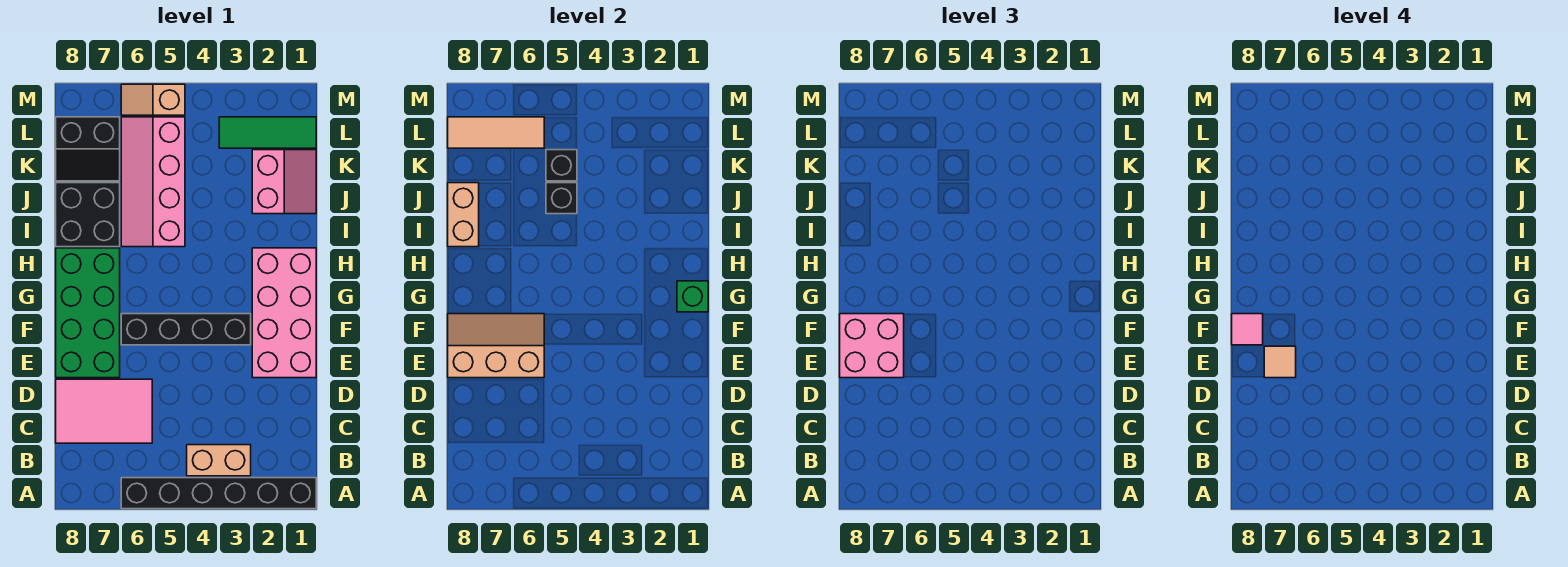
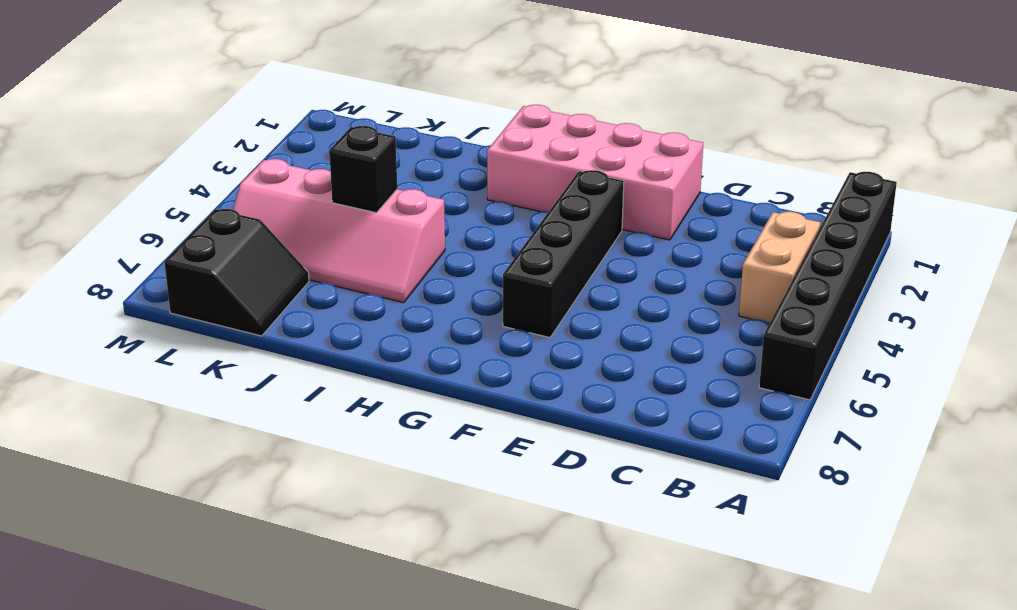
none -> pink 2x3 tile [56,379,152,443]
none -> green 2x4 brick [56,248,120,378]
none -> black 2x2 brick [56,183,120,247]

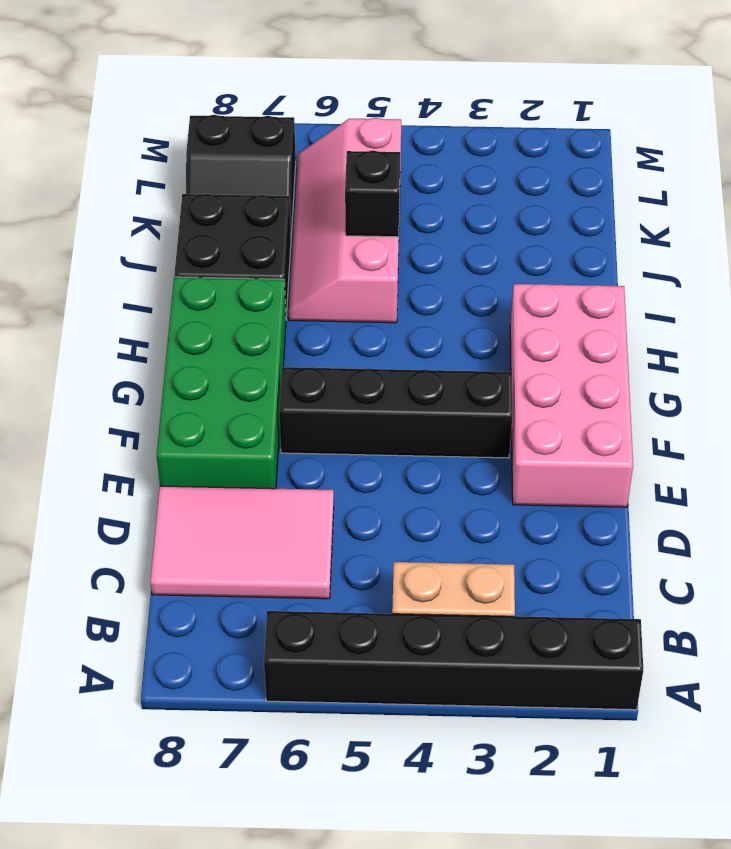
none -> pink 2x2 slope [252,150,316,214]
none -> green 1x3 tile [219,117,316,148]
none -> tan 1x2 slope [121,84,185,115]

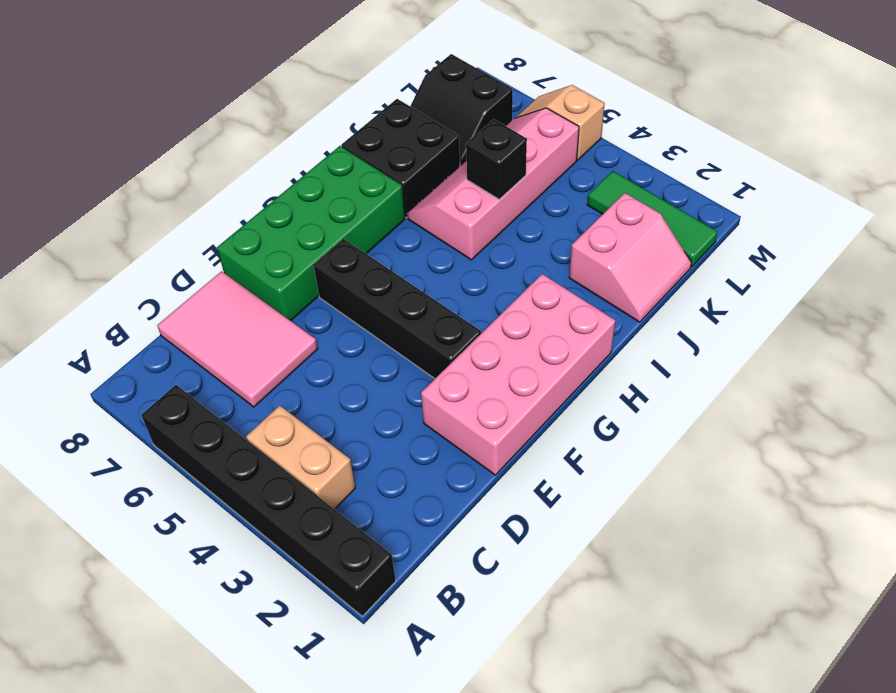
none -> tan 2x3 slope [448,314,544,378]
none -> green 1x1 brick [677,281,708,312]
none -> tan 1x2 brick [448,183,479,247]

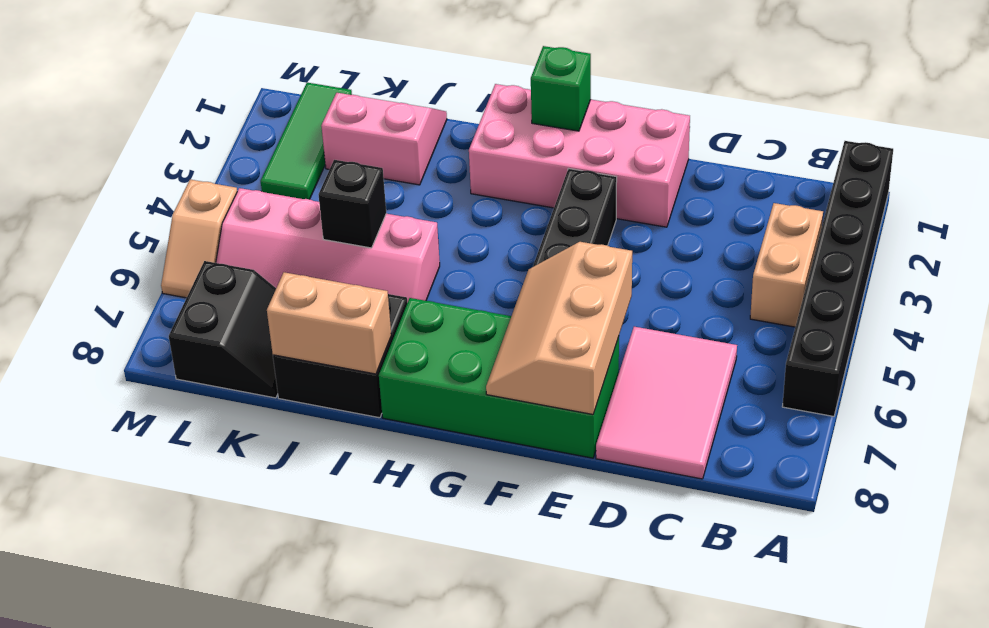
none -> black 1x1 brick [546,150,577,181]
none -> tan 1x3 tile [448,117,544,148]
none -> pink 2x2 brick [840,314,904,378]

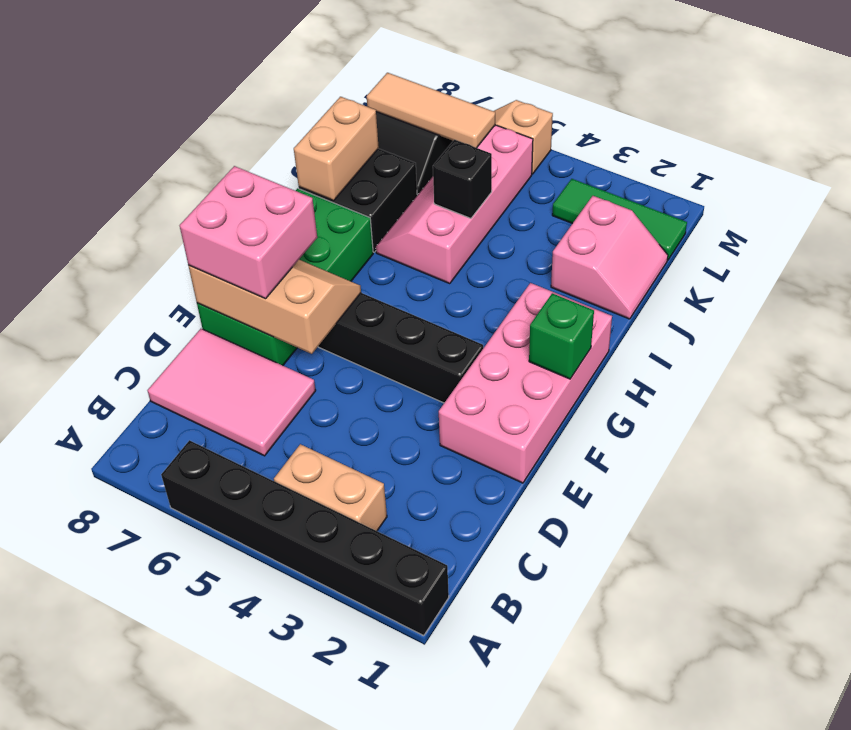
none -> black 1x1 brick [546,150,577,181]
none -> tan 1x1 tile [1264,346,1296,378]
none -> pink 1x1 tile [1232,314,1263,345]

